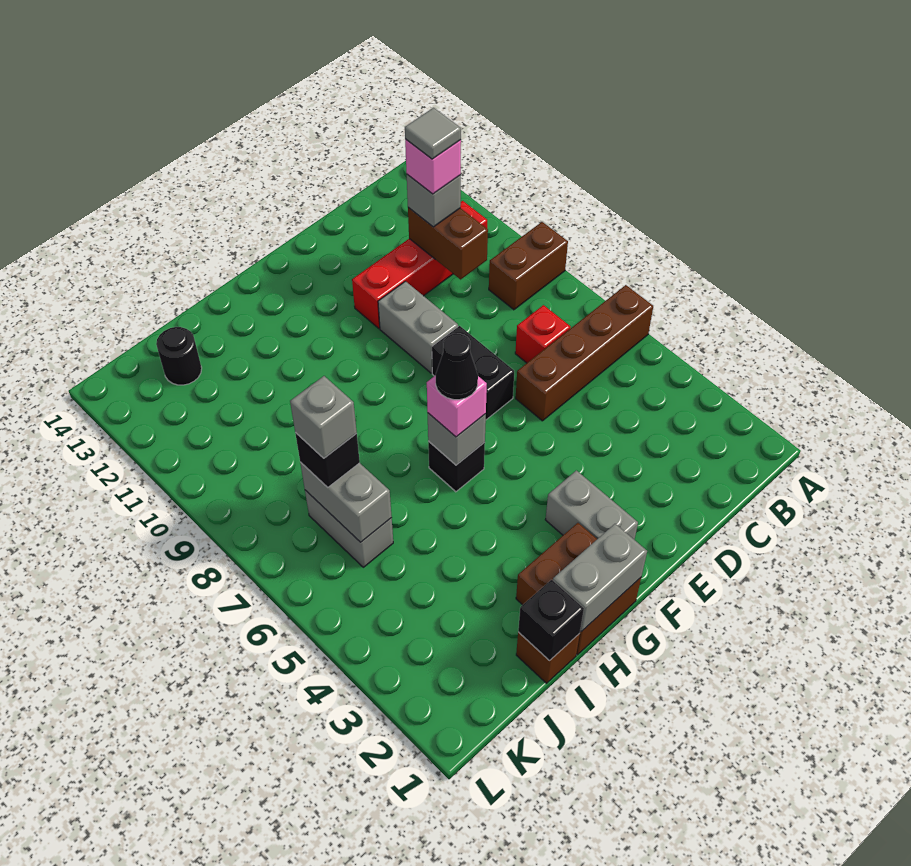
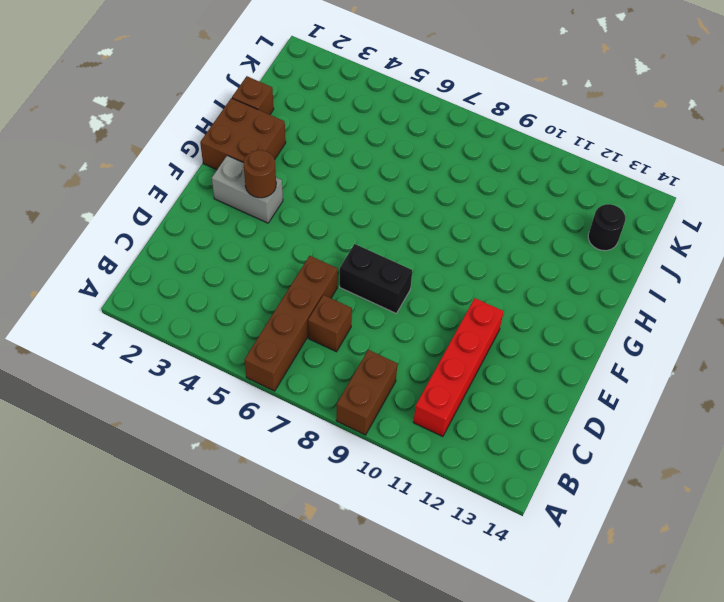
brown 1x1 brick [308,295,352,352] -> red 1x1 brick [515,305,571,363]
brown 1x1 round brick [244,150,276,198] -> none
none -> grey 1x2 brick [378,281,458,373]
none -> black 1x1 brick [428,441,485,492]
none -> grey 1x2 brick [305,490,393,567]

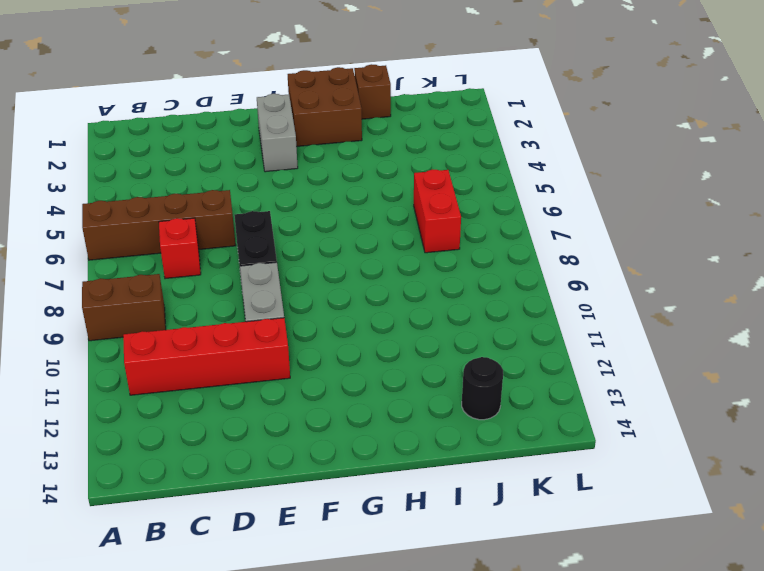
red 1x2 brick [414,169,461,253] -> grey 1x2 brick [305,490,393,567]
none -> black 1x1 brick [428,441,485,492]
none -> brown 1x2 brick [408,208,488,279]
none -> grey 1x2 brick [553,524,647,632]

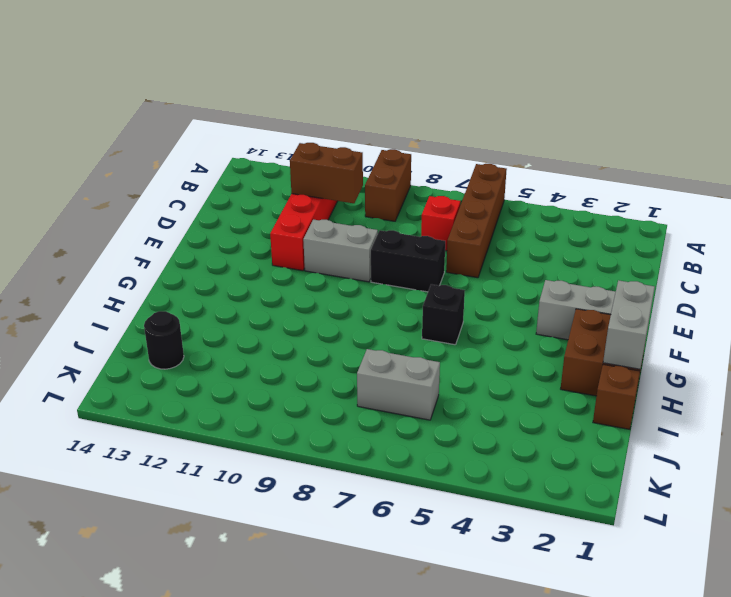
none -> grey 1x1 brick [428,413,486,465]
none -> black 1x1 brick [518,580,584,661]
none -> grey 1x2 brick [300,462,392,542]

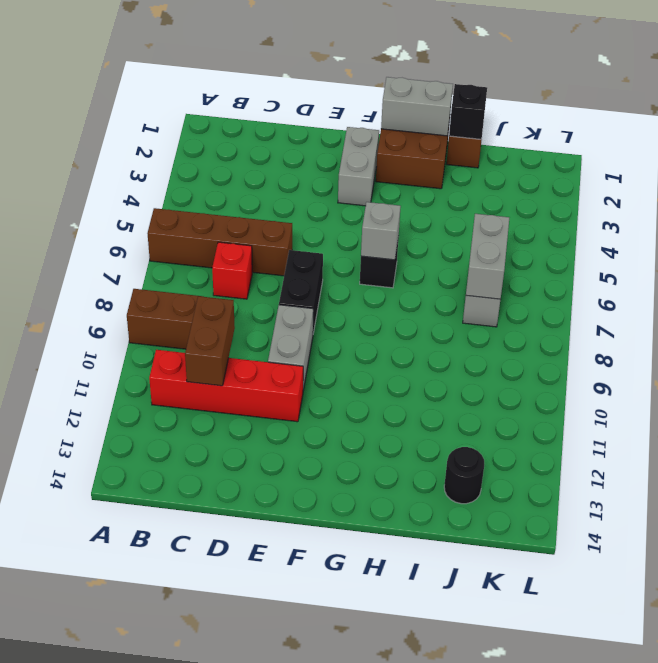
none -> grey 1x1 brick [407,175,461,227]
none -> pink 1x1 brick [427,375,487,437]
none -> black 1x1 brick [295,433,360,487]

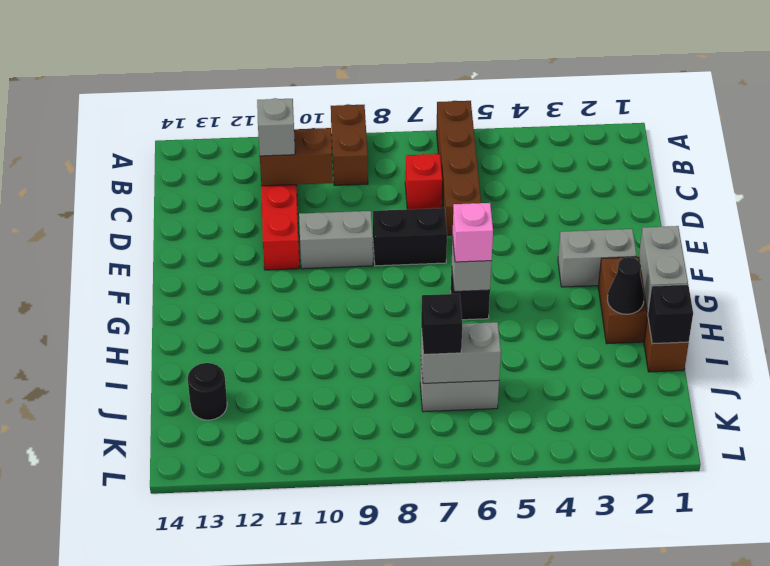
black 1x1 cone [607,257,644,314] -> black 1x1 cone moved to [436,334,478,400]
none -> pink 1x1 brick [405,139,461,194]
none -> grey 1x1 brick [290,376,357,458]
none -> grey 1x1 tile [405,108,461,159]

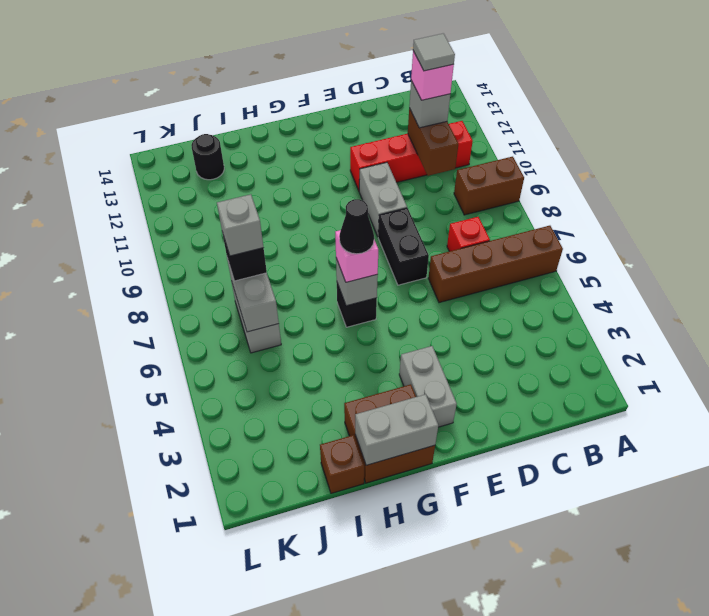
none -> black 1x1 brick [518,580,584,661]

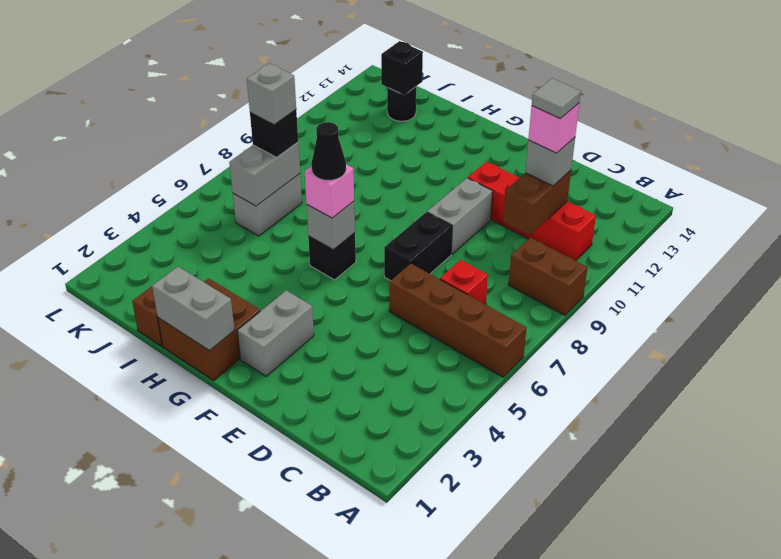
black 1x1 brick [381,41,423,95] -> black 1x1 brick moved to [518,580,584,661]

